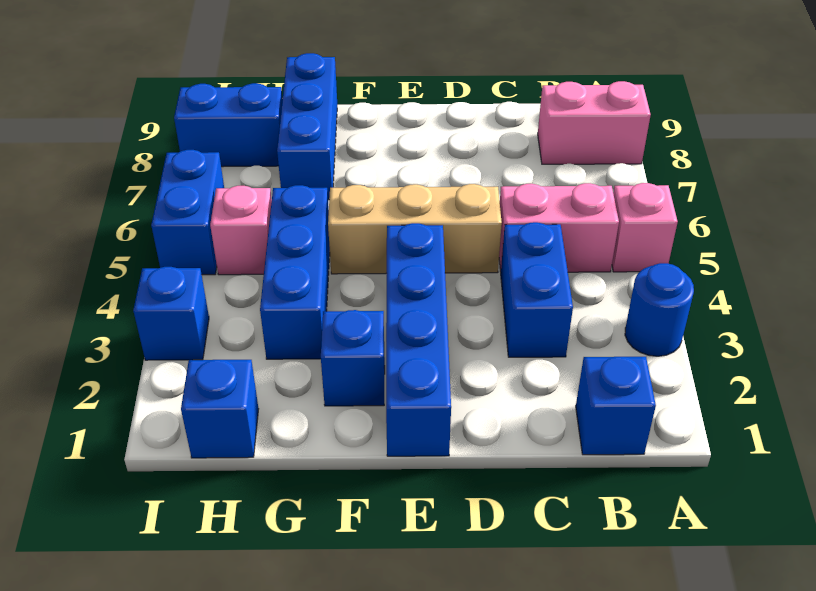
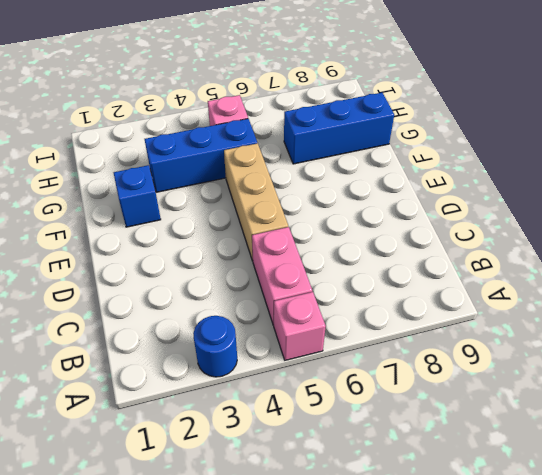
none -> pink 1x2 brick [538,81,651,164]
none -> blue 1x1 brick [576,357,656,455]
none -> blue 1x2 brick [501,222,573,357]

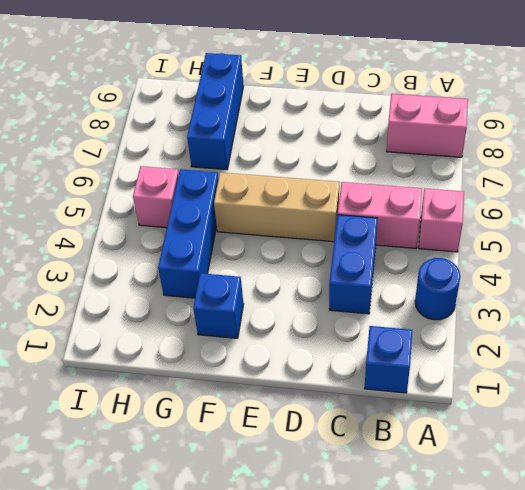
none -> blue 1x4 brick [386,223,451,456]
none -> blue 1x1 brick [181,360,258,458]
none -> blue 1x2 brick [174,83,283,167]

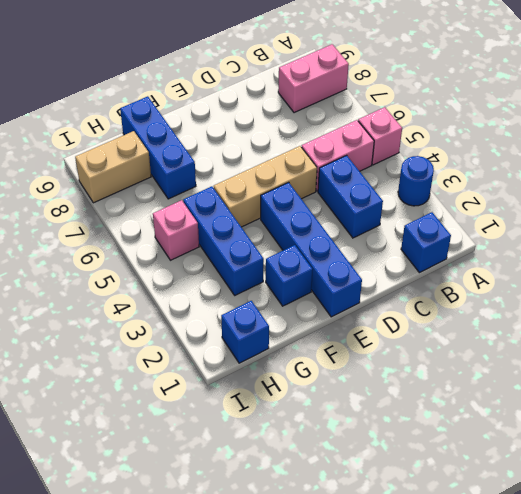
tan 1x2 brick [75,131,151,203] -> blue 1x2 brick [174,83,283,167]
none -> blue 1x1 brick [133,267,209,360]
none -> blue 1x2 brick [151,150,224,275]

